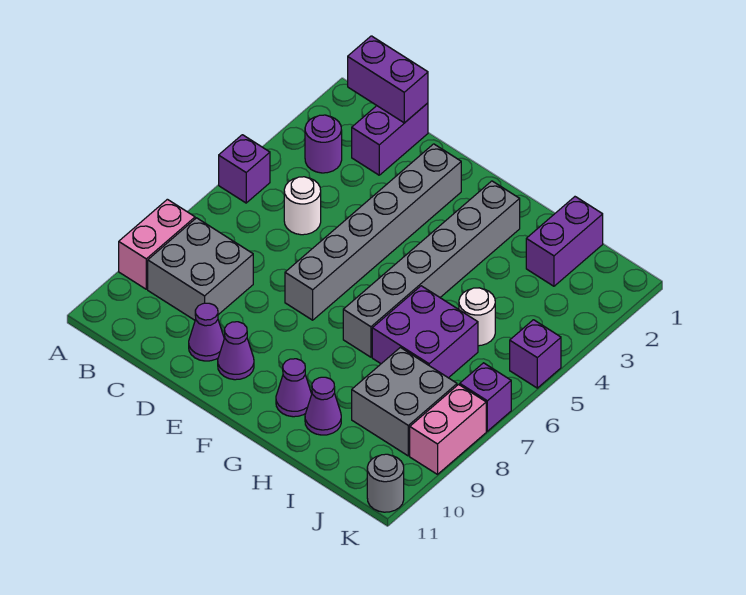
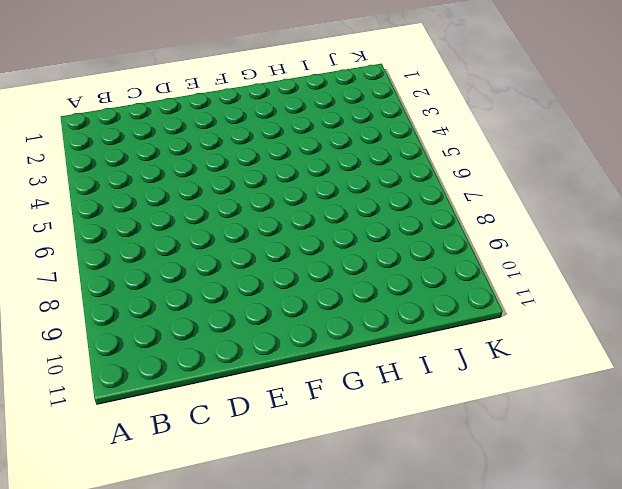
none -> purple 1x1 brick [219,135,270,203]
none -> pink 1x2 brick [119,199,195,289]
none -> purple 1x1 round brick [305,115,342,173]

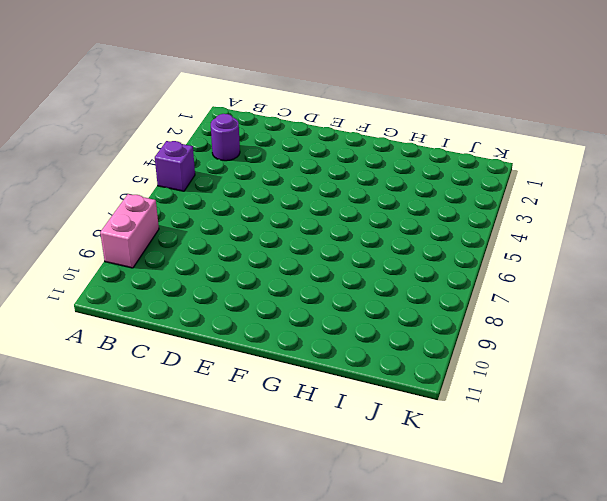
none -> grey 2x2 brick [148,218,253,320]
none -> purple 1x2 brick [352,103,428,175]
none -> white 1x1 round brick [284,177,321,235]

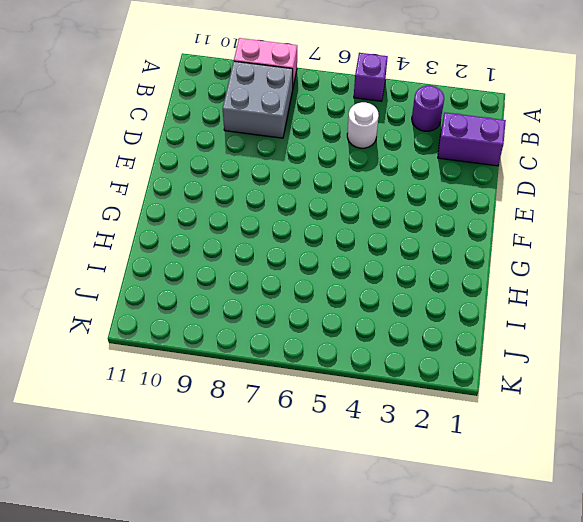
none -> purple 1x1 cone [189,303,224,361]
none -> grey 1x6 brick [285,144,461,320]
none -> purple 1x1 cone [218,322,254,380]

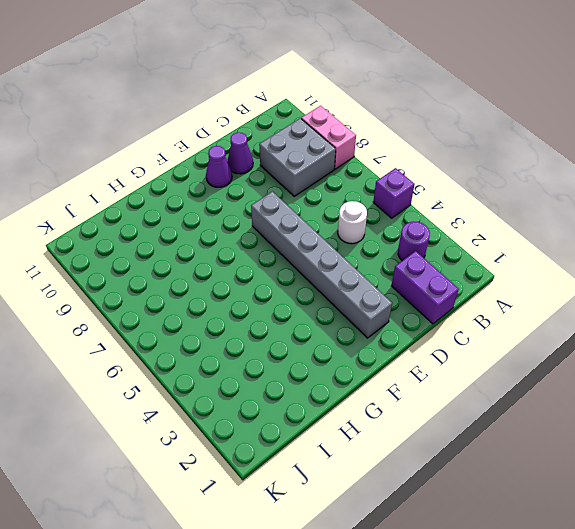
none -> grey 1x6 brick [343,181,520,357]
none -> purple 1x1 cone [276,359,312,417]
none -> purple 2x2 brick [372,286,478,378]

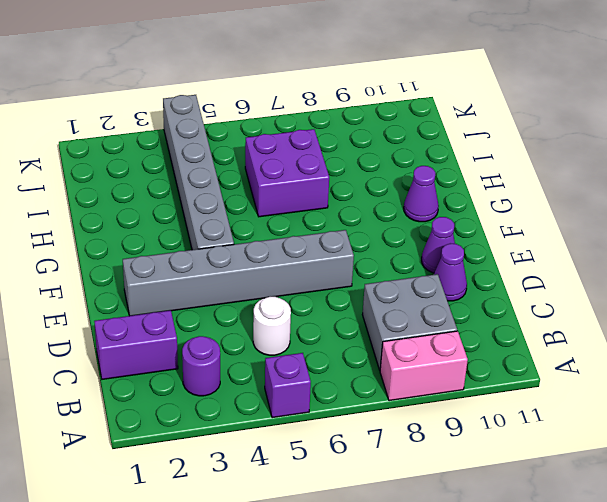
grey 1x6 brick [163,95,234,250] -> grey 1x6 brick turned to [343,181,520,357]
none -> purple 1x1 cone [305,377,341,435]
none -> purple 1x2 brick [526,197,603,286]
none -> white 1x1 round brick [459,288,495,346]

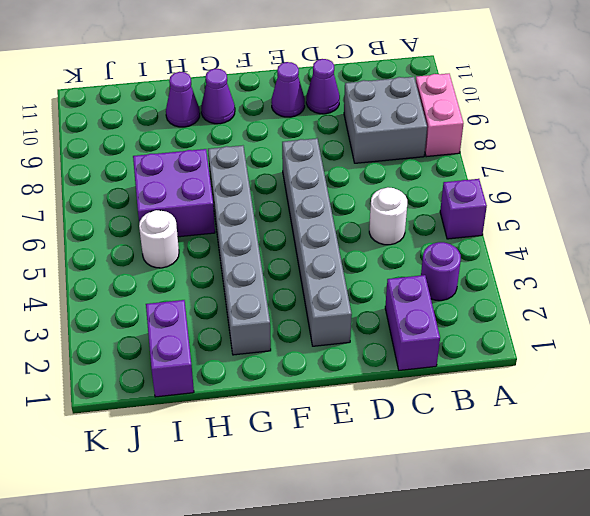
none -> grey 2x2 brick [352,347,457,456]
none -> purple 1x1 brick [510,320,561,388]
none -> purple 1x1 brick [460,363,511,431]

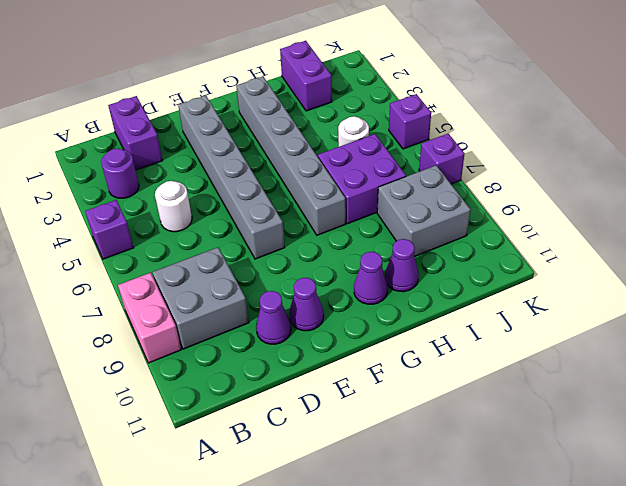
none -> pink 1x2 brick [410,385,486,474]
none -> grey 1x1 round brick [367,454,404,512]
none -> purple 1x2 brick [348,36,428,123]

